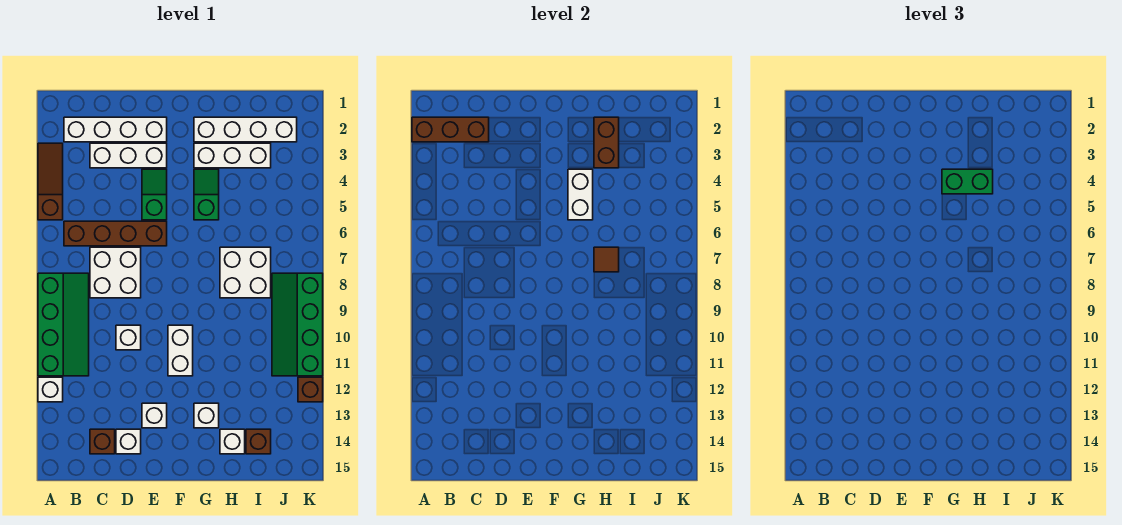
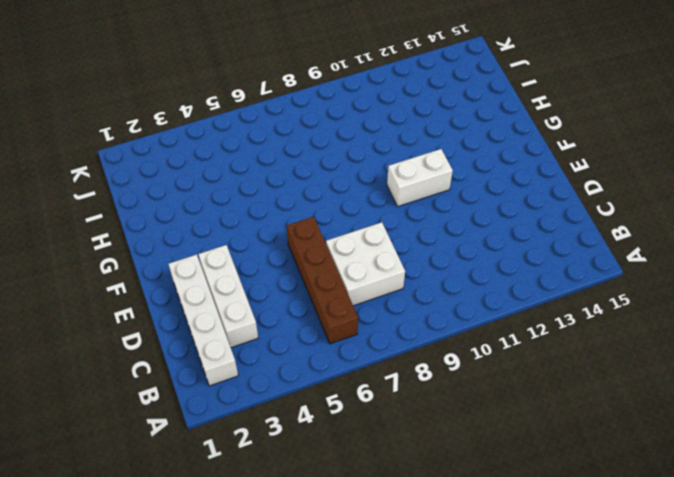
none -> brown 1x3 slope [38,143,63,220]
none -> green 2x4 slope [38,273,89,376]
none -> white 1x1 brick [38,377,63,402]

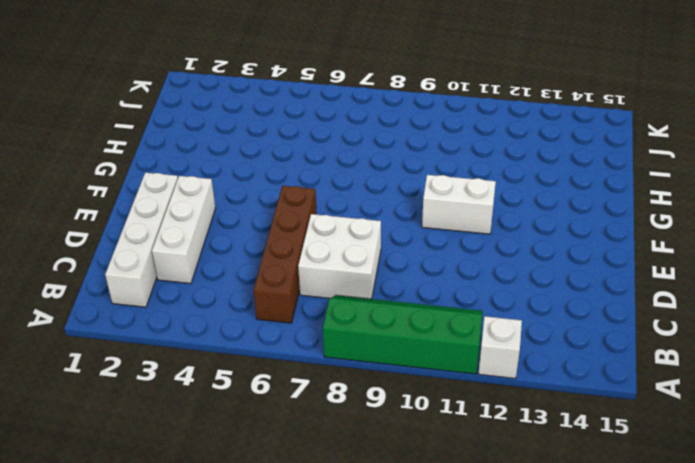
none -> brown 1x3 slope [38,143,63,220]
none -> brown 1x1 brick [90,429,115,454]
none -> white 1x1 brick [116,325,141,350]

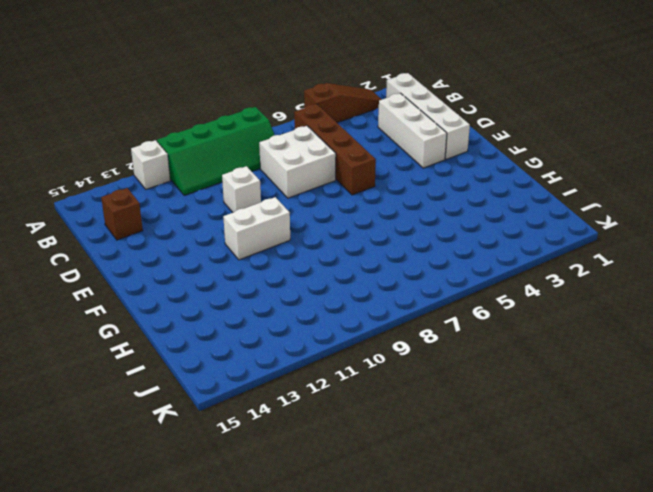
none -> white 1x1 brick [116,429,141,454]
none -> green 1x2 slope [142,169,167,220]
none -> white 1x1 brick [142,403,167,428]

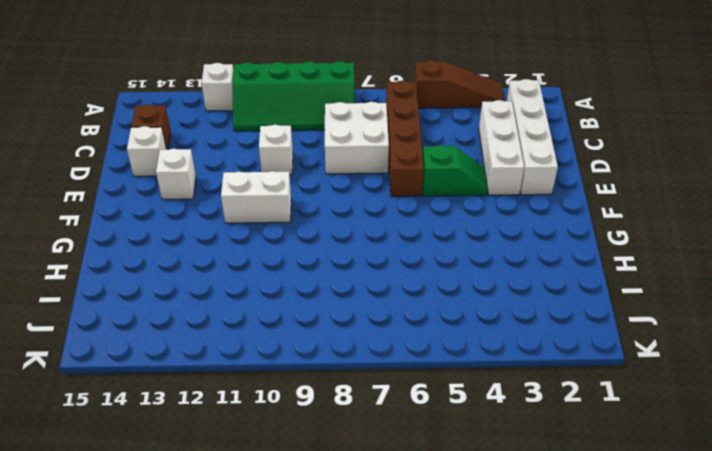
none -> white 1x4 brick [194,117,297,142]
none -> white 1x3 brick [194,143,271,168]
none -> green 1x2 slope [194,169,219,220]

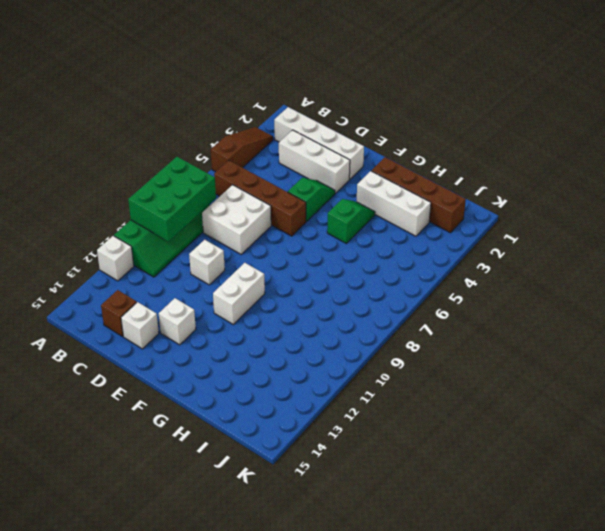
green 2x3 brick [128,157,216,241] -> none
brown 1x4 brick [371,157,466,233] -> white 1x4 brick [194,117,297,142]
none -> white 1x1 brick [194,403,219,428]
none -> white 2x2 brick [220,247,271,298]
none -> white 1x1 brick [220,429,245,454]

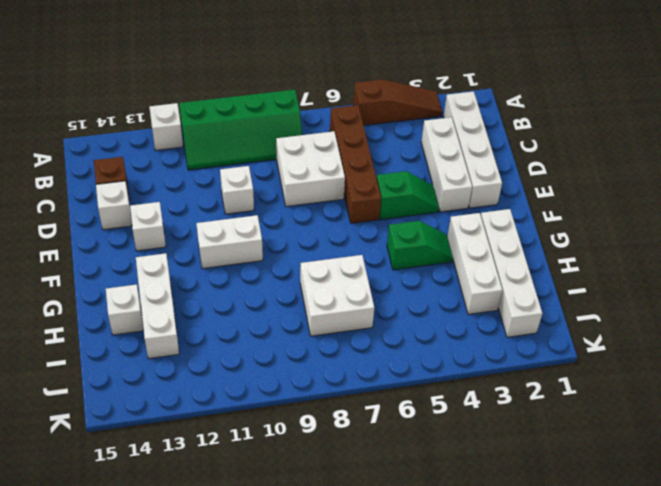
white 1x3 brick [136,253,179,359] -> white 1x1 brick [194,403,219,428]
none -> brown 1x1 brick [246,429,271,454]
none -> green 2x4 slope [272,273,323,376]
none -> brown 1x1 brick [298,377,323,402]

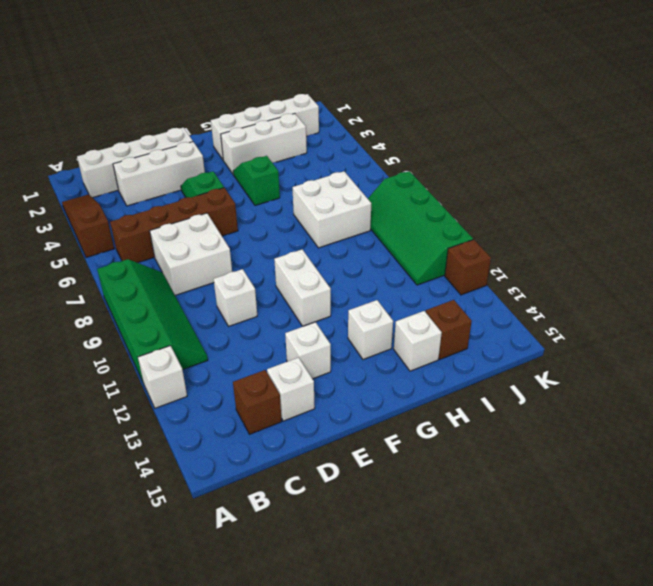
none -> brown 1x3 brick [412,117,489,142]
none -> white 1x2 brick [568,169,593,220]
none -> brown 1x2 brick [594,117,619,168]

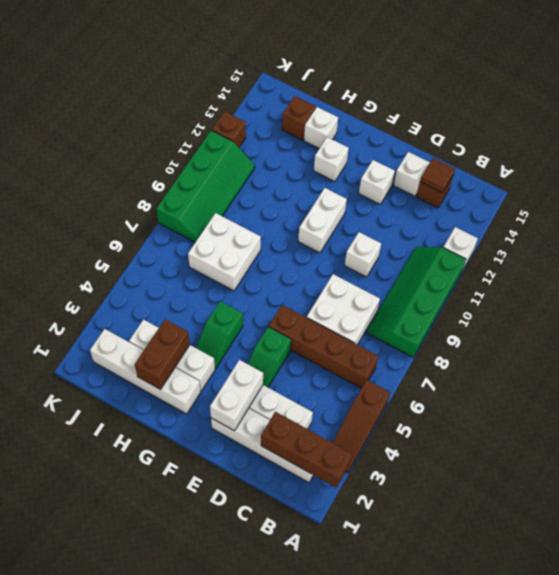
brown 1x1 tile [420,158,455,193] -> brown 1x1 tile moved to [594,247,619,272]
white 1x2 brick [210,360,263,431] -> white 1x2 brick moved to [568,169,593,220]
none -> green 1x2 brick [942,169,993,194]

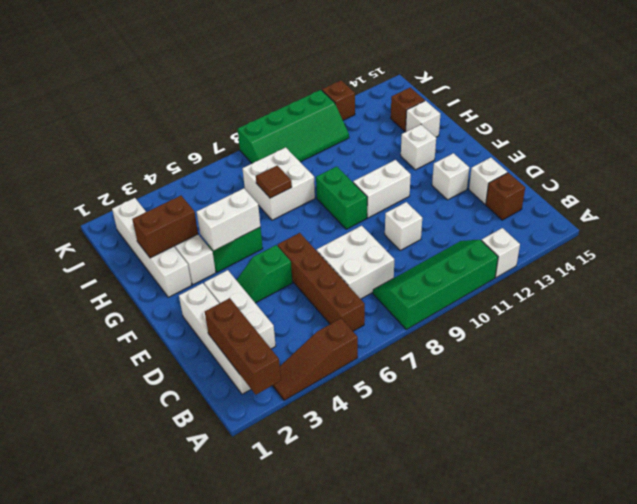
green 1x2 brick [316,167,367,229] -> green 1x2 brick moved to [942,169,993,194]

